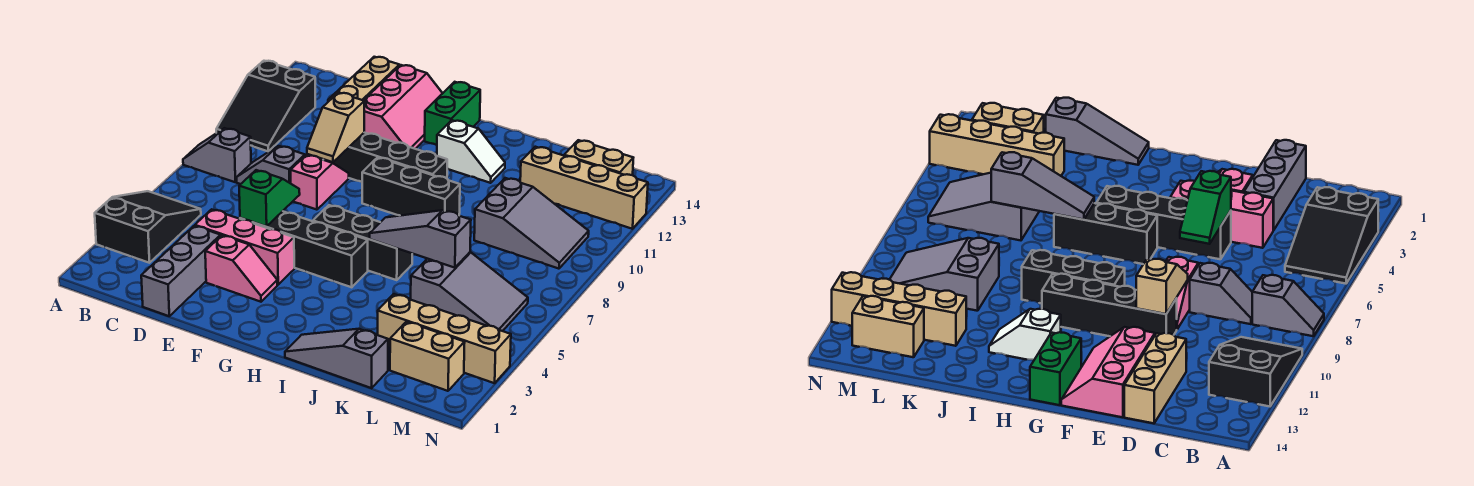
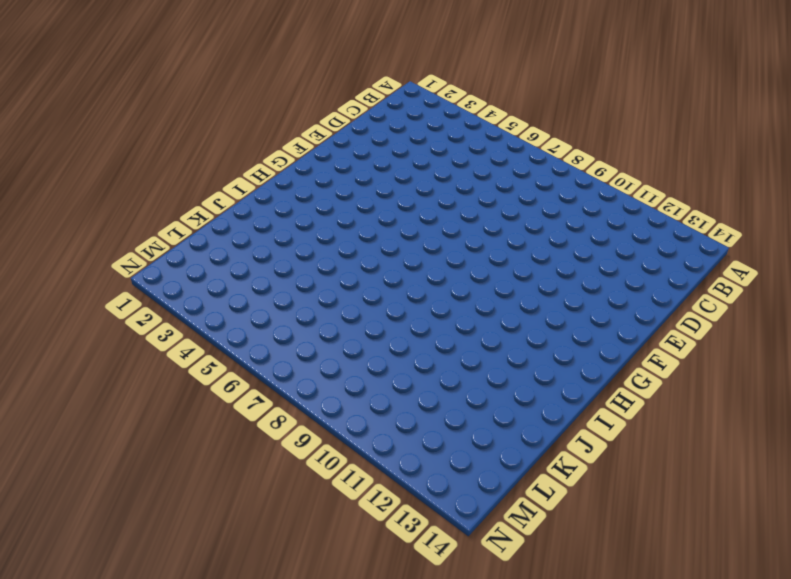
none -> black 2x3 slope [95,191,201,263]
none -> grey 1x2 slope [183,128,251,182]
none -> black 2x3 slope [216,61,315,151]

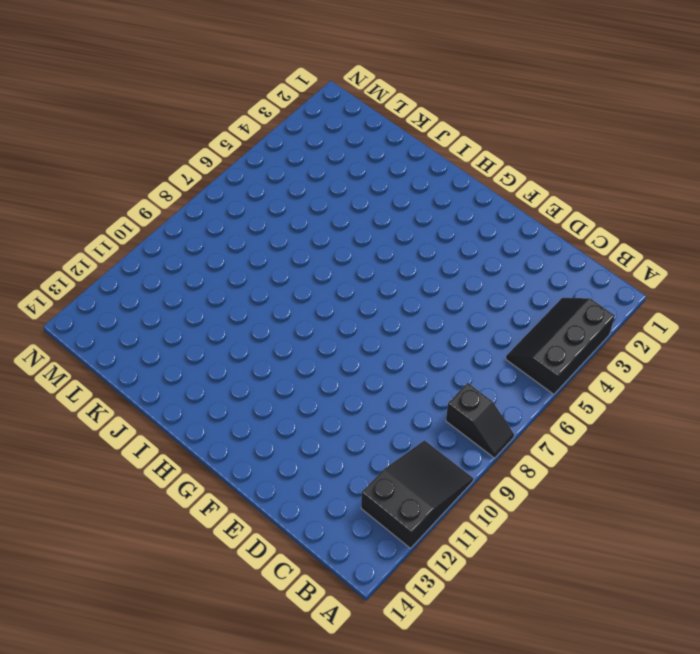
black 2x3 slope [506,298,615,394] -> black 2x3 slope turned to [95,191,201,263]
black 1x2 slope [446,383,514,458] -> grey 1x2 slope [183,128,251,182]
none -> grey 1x2 slope [237,146,305,184]
none -> grey 1x3 brick [141,226,221,316]
none -> pink 1x3 brick [195,209,294,285]

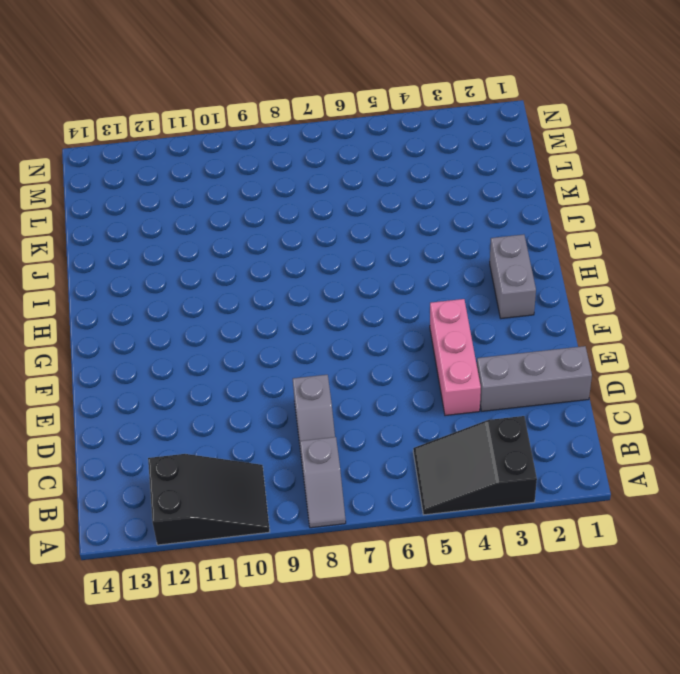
grey 1x2 brick [490,234,536,319] -> none
none -> tan 1x3 brick [328,57,399,102]
none -> pink 1x2 slope [205,235,277,302]
none -> black 1x4 brick [240,211,368,287]

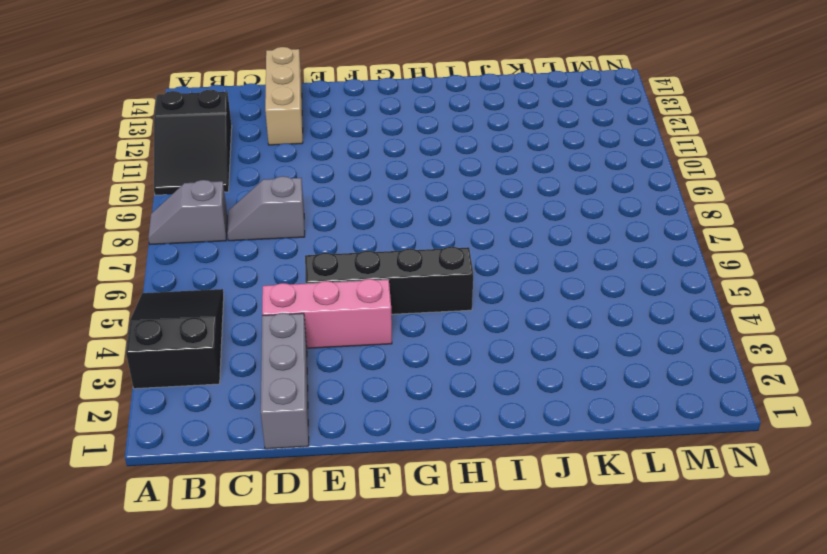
none -> pink 1x2 slope [205,235,277,302]
none -> pink 1x2 slope [291,155,349,210]
none -> black 1x4 brick [323,133,447,182]

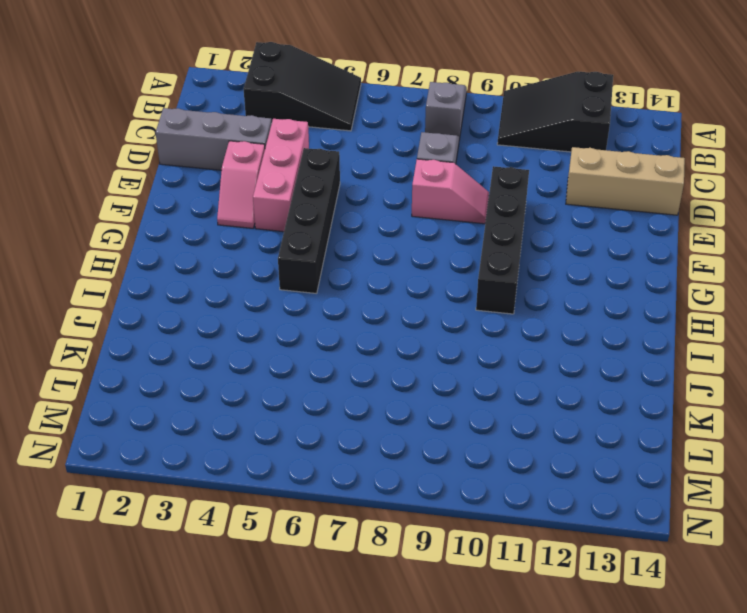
none -> pink 2x3 slope [364,65,443,149]
none -> black 1x3 brick [313,205,412,280]
none -> black 1x3 brick [362,157,460,216]

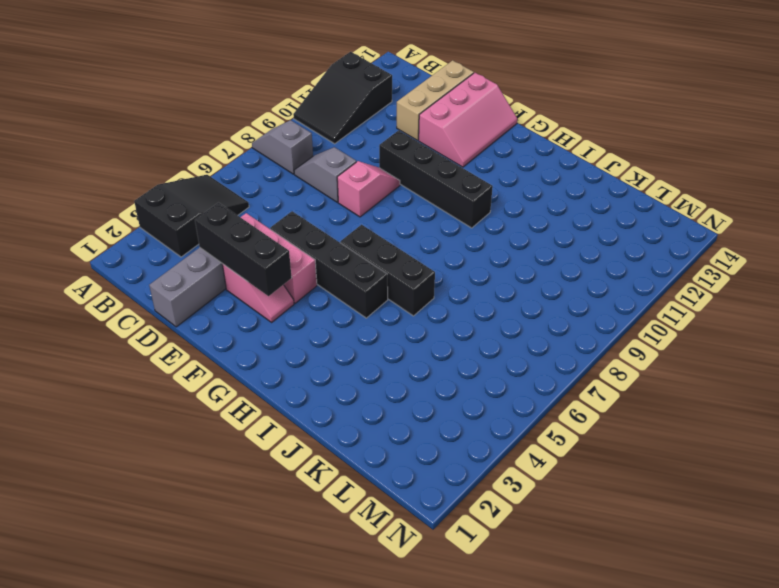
black 1x3 brick [195,203,292,296] -> black 1x3 brick moved to [362,157,460,216]
none -> green 1x2 brick [425,82,480,145]
none -> white 1x2 slope [437,120,505,183]
none -> grey 1x3 slope [285,329,388,388]

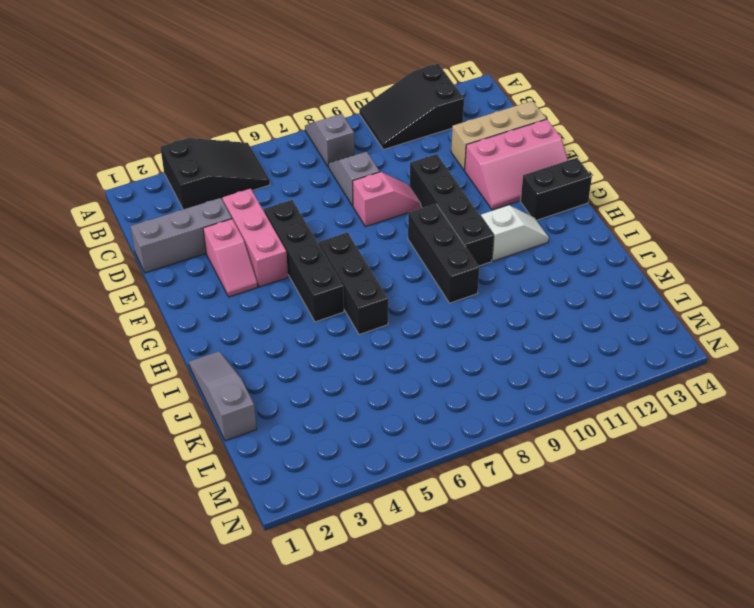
black 1x2 brick [520,158,592,220] -> green 1x2 brick [425,82,480,145]
white 1x2 slope [481,205,549,261] -> white 1x2 slope turned to [437,120,505,183]
none -> tan 1x4 brick [378,294,511,383]
none -> grey 2x3 slope [411,252,528,331]
none -> grey 2x3 slope [474,178,589,269]

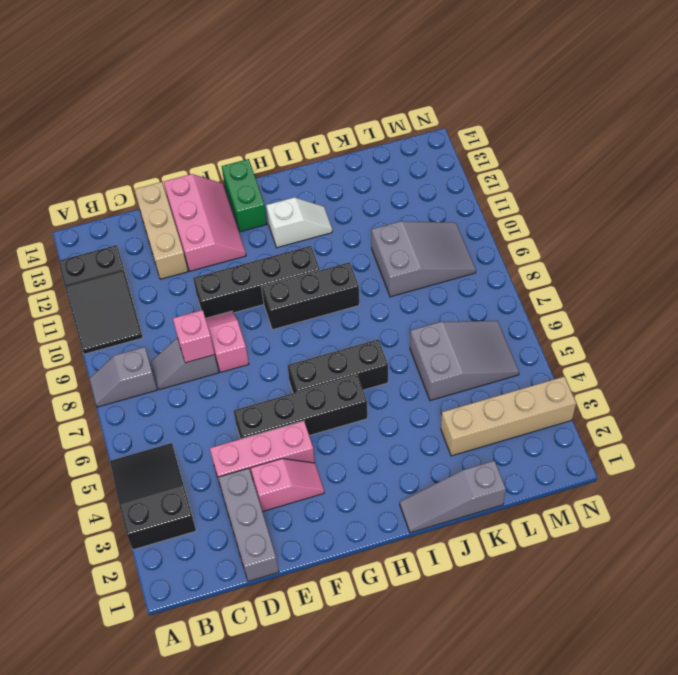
pink 1x1 brick [173,310,215,363] -> none
none -> tan 1x4 brick [520,147,648,229]
none -> tan 1x2 brick [390,322,465,391]
none -> tan 1x2 brick [564,140,633,175]

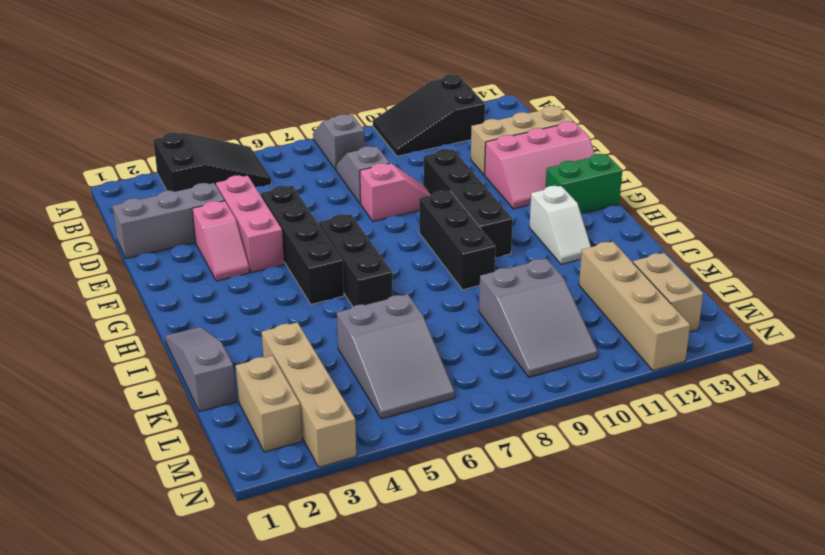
none -> green 1x2 slope [239,170,300,226]
none -> tan 1x2 slope [307,93,364,162]
none -> grey 1x3 slope [370,210,471,268]

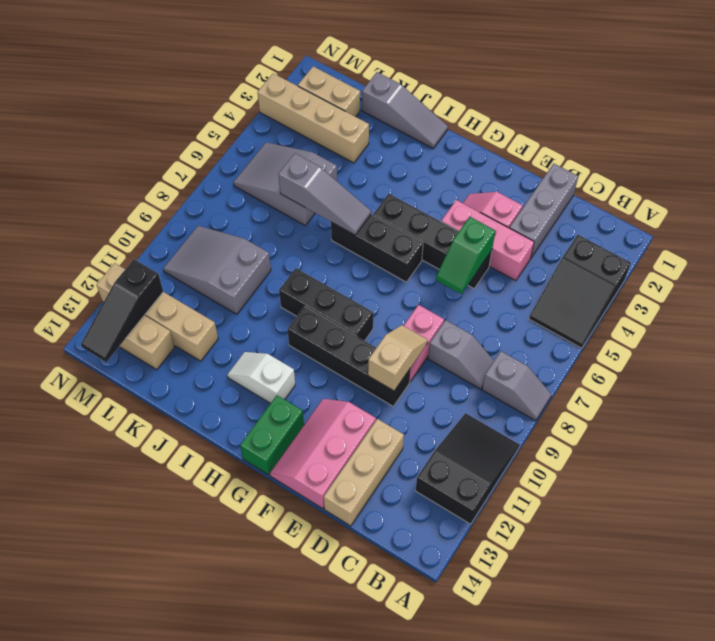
black 1x3 slope [81,259,163,362] -> none

